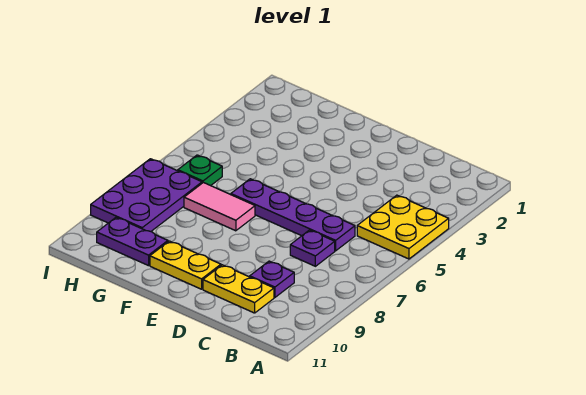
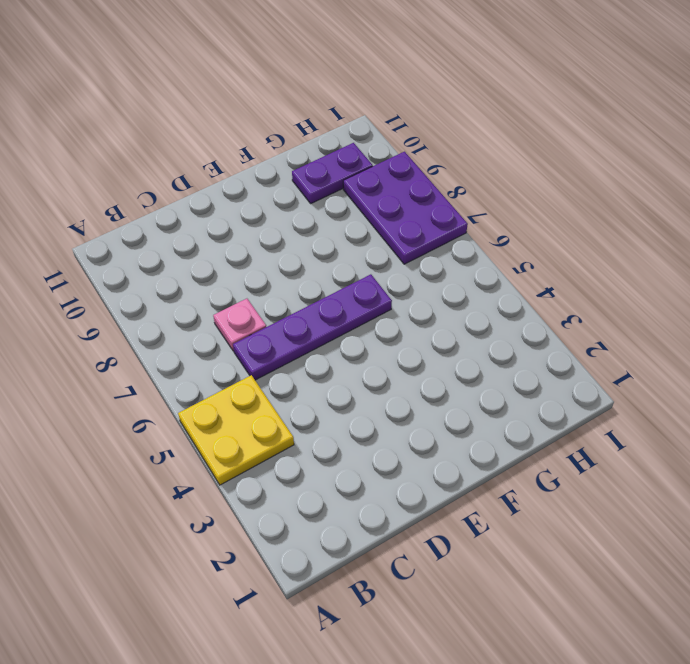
pink 1x1 plate [213,299,266,351] -> purple 1x1 plate [290,230,335,266]
none -> purple 1x1 plate [250,261,294,297]
none -> yellow 1x2 plate [203,265,274,313]

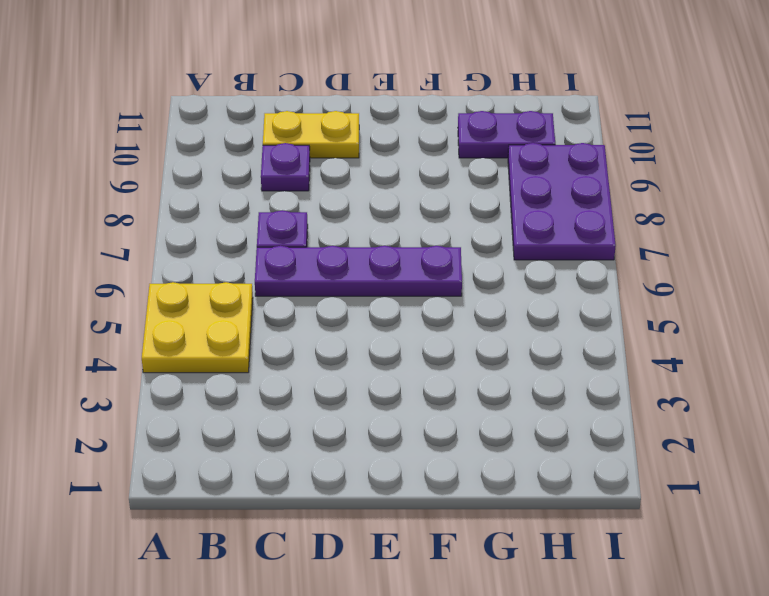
none -> yellow 1x2 plate [150,241,221,289]
none -> pink 1x2 tile [184,183,255,231]

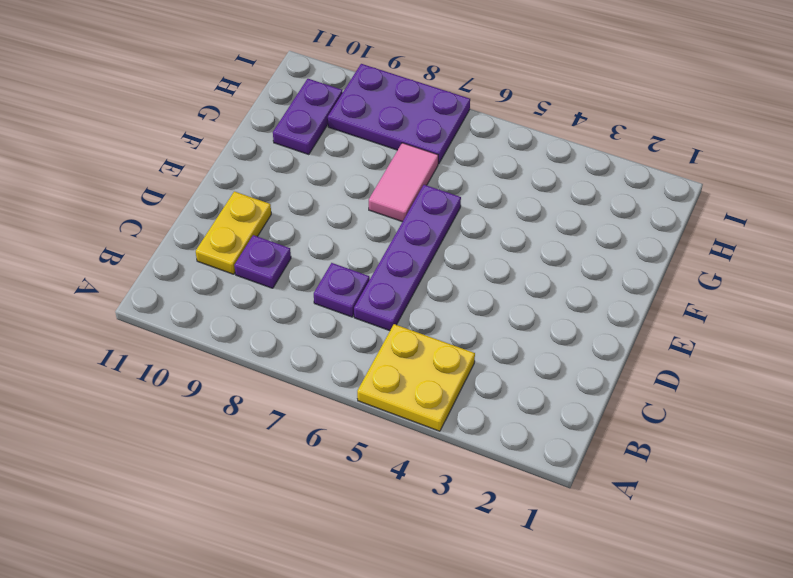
none -> yellow 1x2 plate [150,241,221,289]
none -> green 1x1 plate [178,155,222,186]

